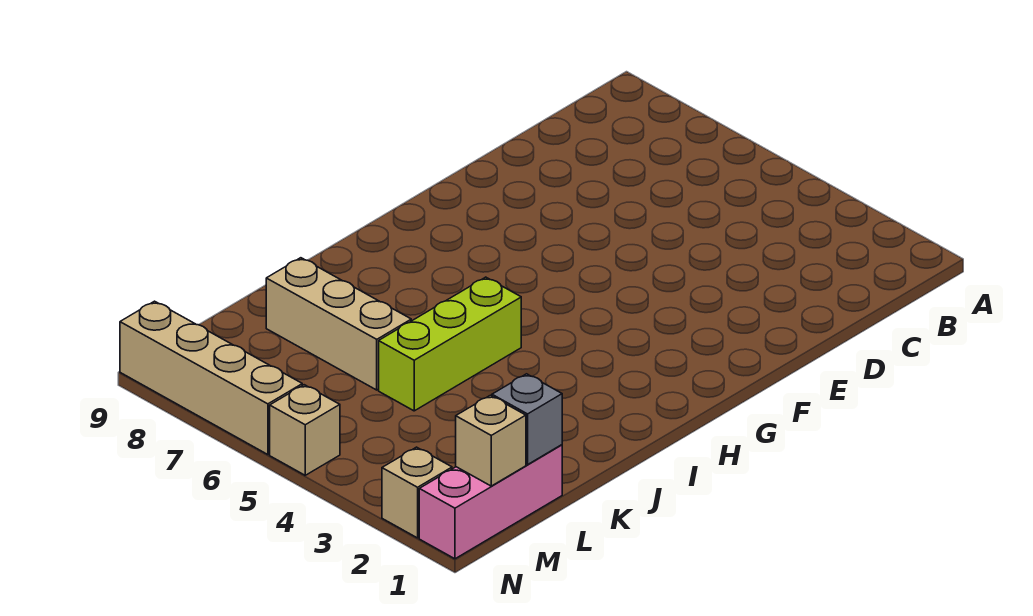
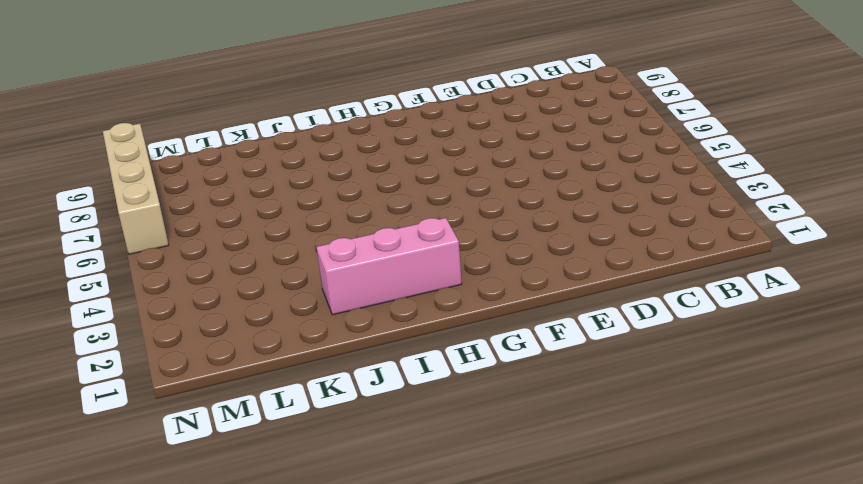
pink 1x3 brick [317,218,462,315] -> pink 1x3 brick moved to [419,445,562,559]
none -> lime 1x3 brick [379,277,521,411]
none -> tan 1x3 brick [266,258,411,390]

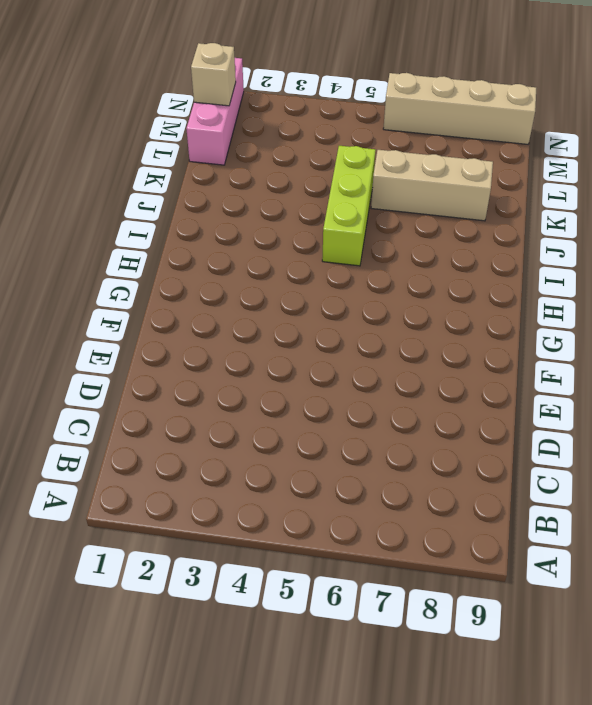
none -> tan 1x1 brick [382,447,452,538]
none -> tan 1x1 brick [270,385,340,475]

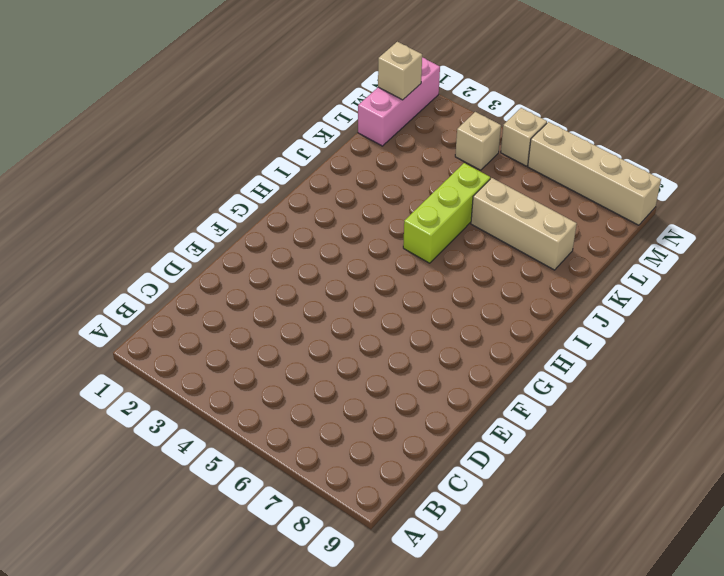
tan 1x1 brick [455,112,501,170] -> tan 1x1 brick moved to [382,447,452,538]
none -> grey 1x1 brick [492,374,562,465]

